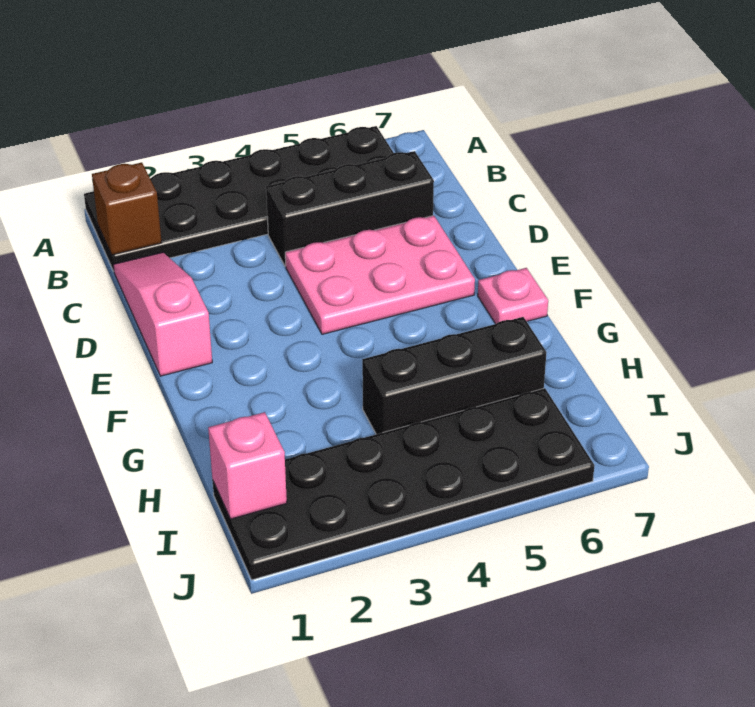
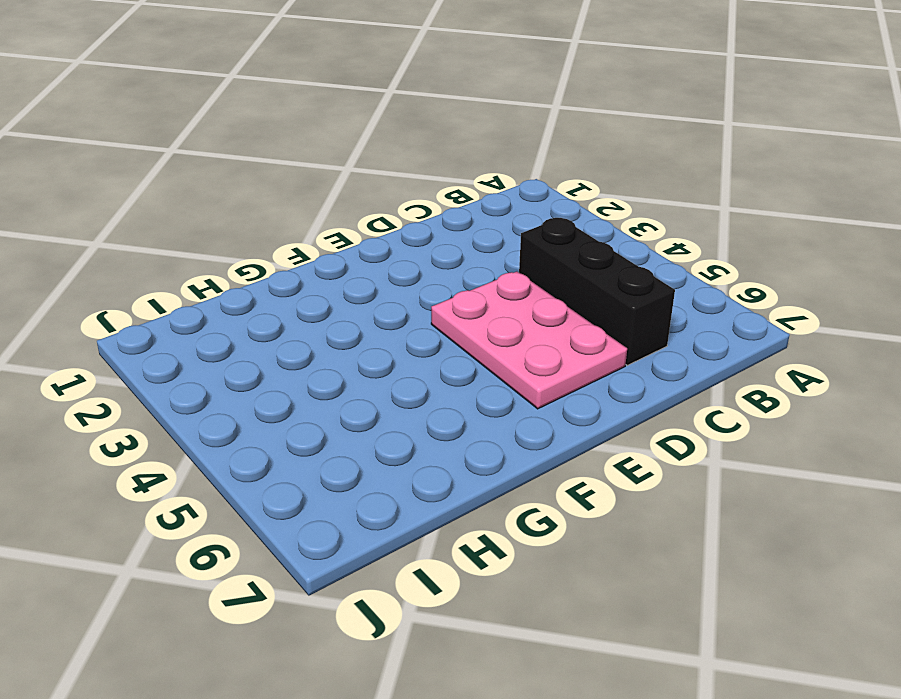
none -> black 2x6 plate [84,126,394,271]
none -> pink 1x3 slope [113,252,212,376]

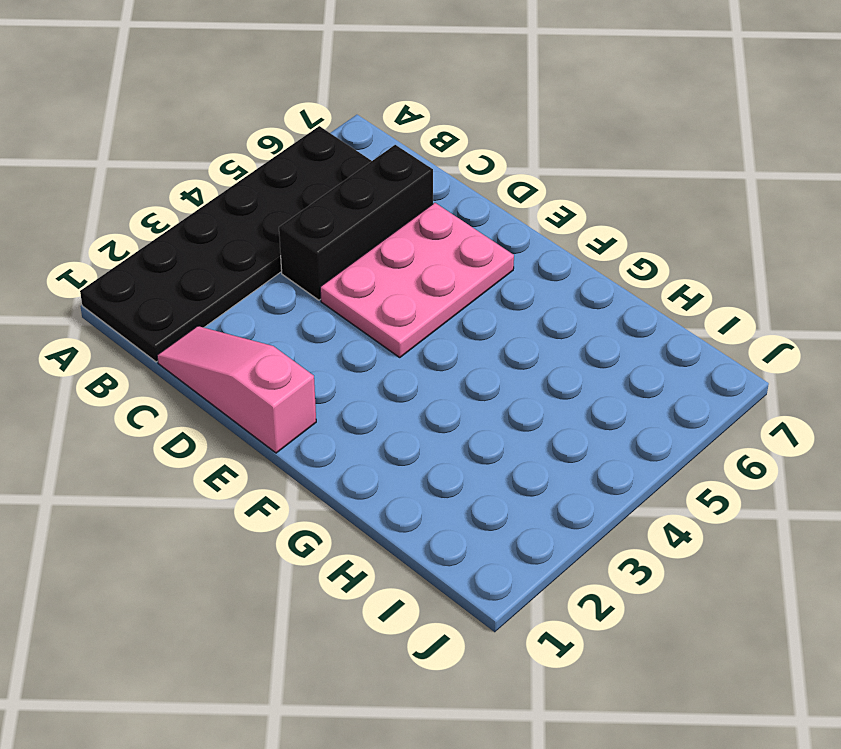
none -> pink 1x1 plate [478,268,548,324]
none -> black 1x3 brick [362,317,547,434]

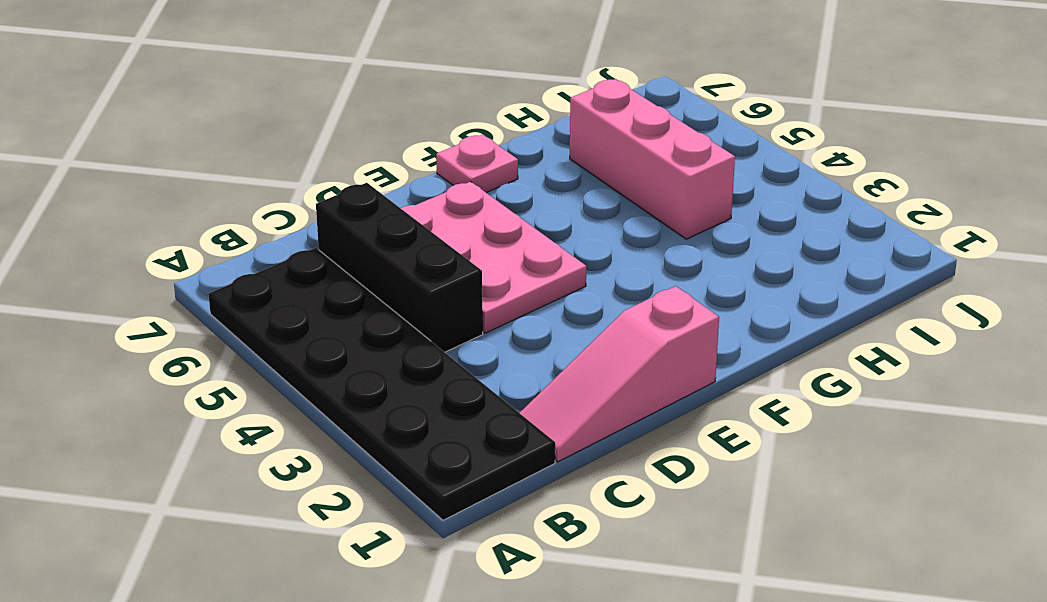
pink 1x3 brick [570,79,735,239] -> black 1x3 brick [362,317,547,434]
none -> black 2x6 plate [212,388,595,580]
none -> brown 1x1 brick [92,162,162,255]

